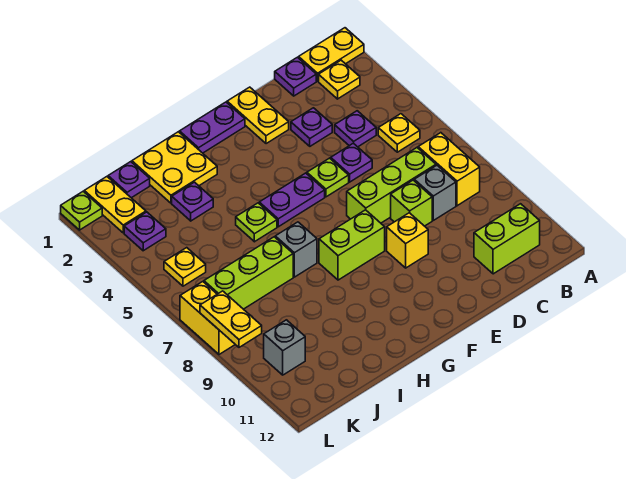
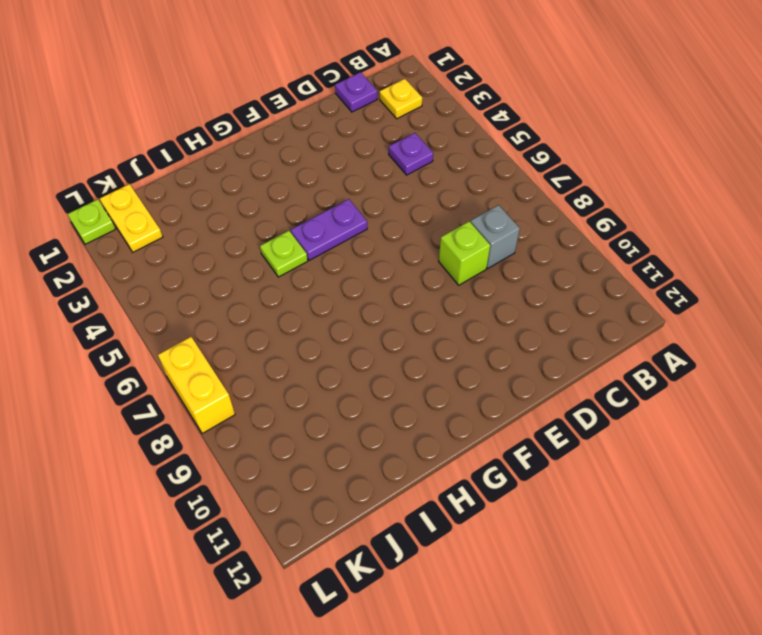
none -> yellow 1x2 plate [299,28,364,81]
none -> yellow 1x1 plate [378,114,420,152]
none -> yellow 1x2 brick [418,133,480,206]
none -> lime 1x2 brick [474,204,540,274]

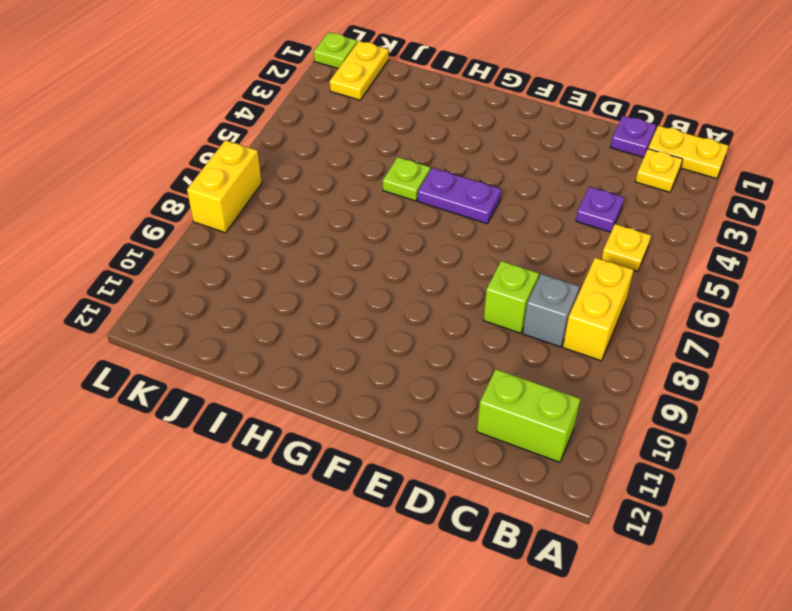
none -> lime 1x3 brick [347,148,436,223]
none -> purple 1x1 plate [291,108,332,146]
none -> purple 1x1 plate [331,143,372,182]
none -> yellow 1x2 plate [227,87,289,144]

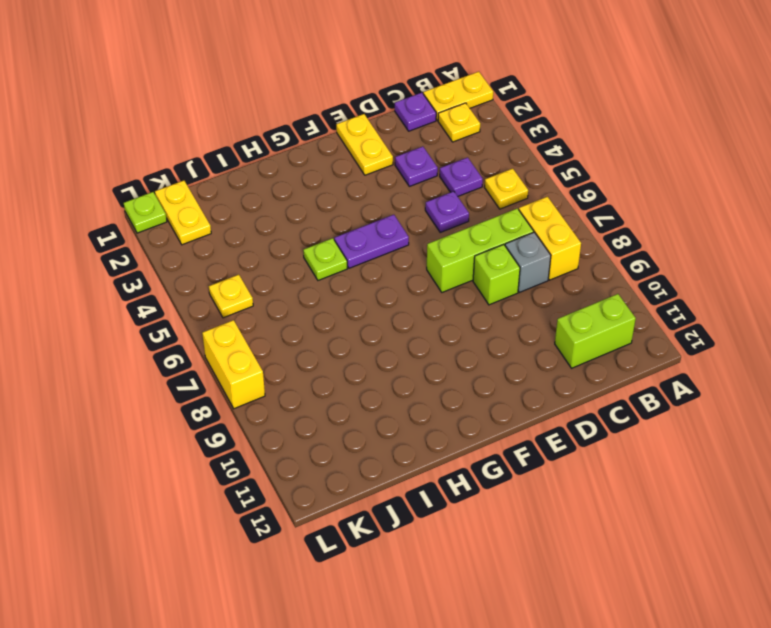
none -> lime 1x1 plate [307,158,349,197]
none -> yellow 1x1 brick [387,213,428,268]
none -> purple 1x2 plate [180,102,245,153]
none -> lime 1x2 brick [319,210,385,280]

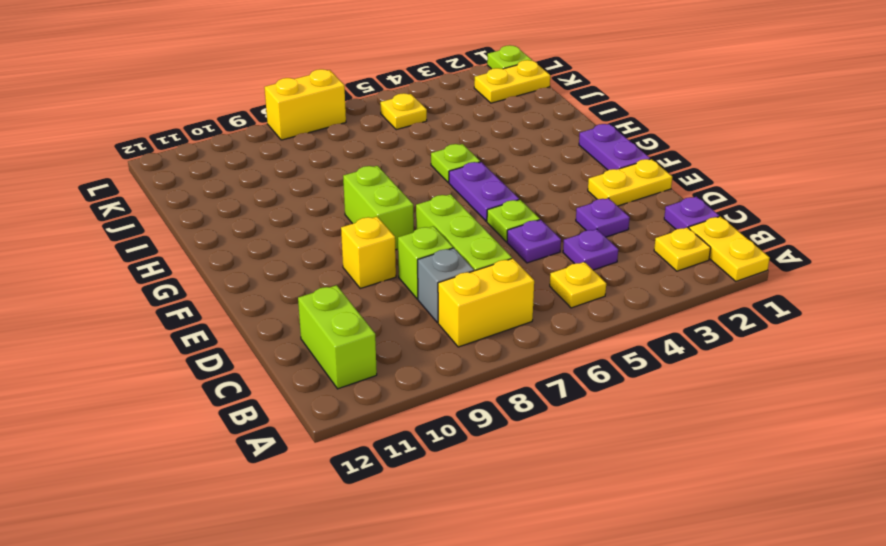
none -> yellow 2x2 plate [132,132,217,203]
none -> grey 1x1 brick [275,222,317,277]
none -> purple 1x1 plate [172,182,213,221]
none -> lime 1x3 brick [204,237,293,309]

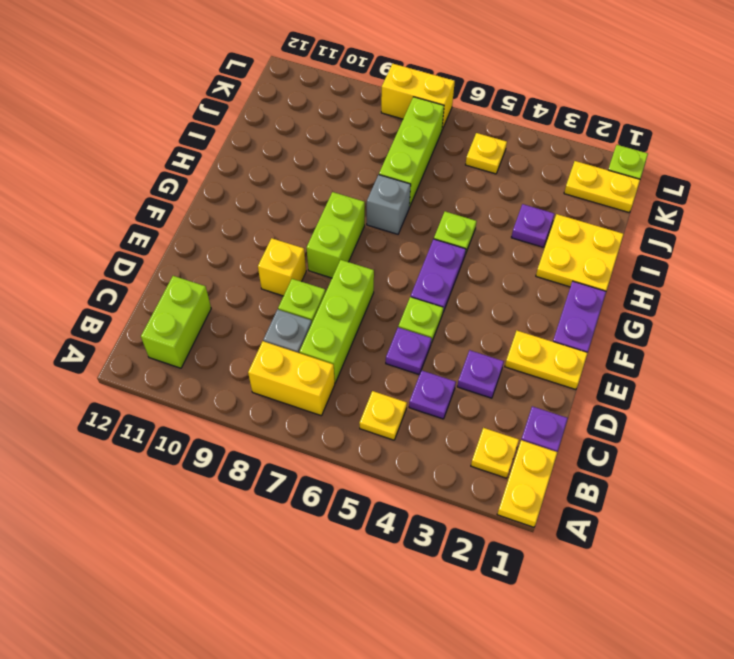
none -> purple 1x1 plate [108,162,150,198]
none -> purple 1x1 plate [124,212,166,251]
none -> grey 1x1 brick [264,320,305,375]
none -> yellow 1x2 plate [200,291,262,347]

